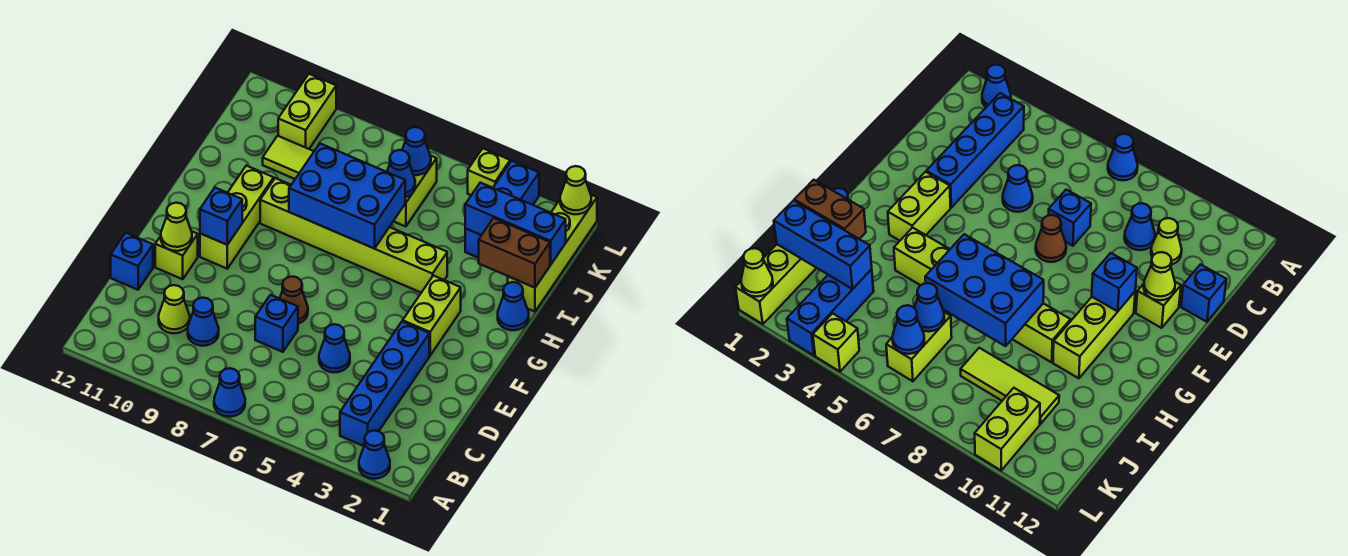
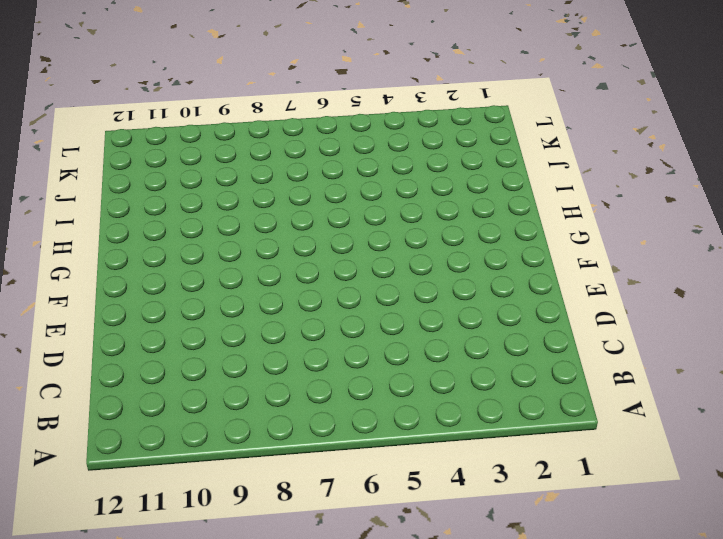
none -> blue 1x1 cone [359,430,390,479]
none -> blue 1x1 cone [214,368,245,417]
none -> blue 1x4 brick [340,321,429,446]

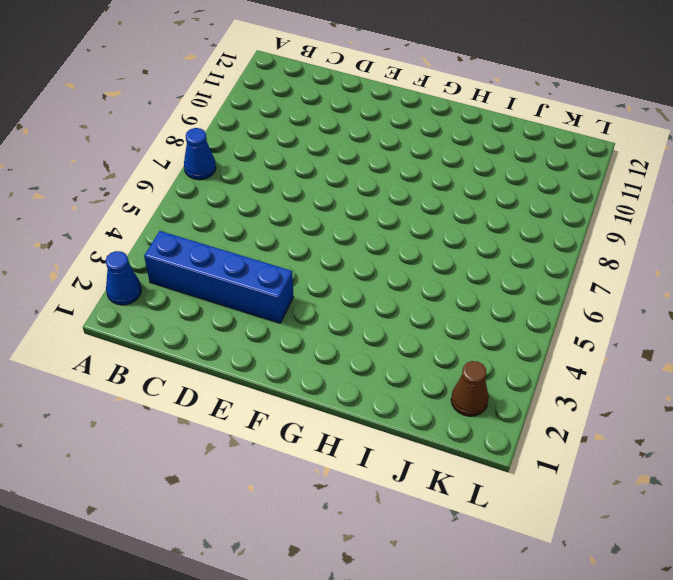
brown 1x1 cone [451,361,489,416] -> brown 1x1 cone moved to [280,277,308,324]
none -> blue 1x1 cone [188,298,219,346]
none -> lime 1x1 cone [159,285,190,333]
none -> blue 1x1 cone [319,324,350,372]

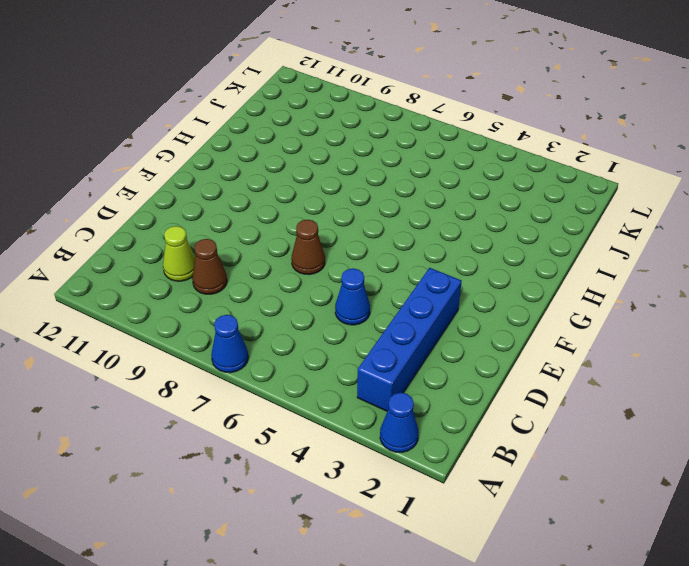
brown 1x1 cone [192,239,227,294] -> blue 1x1 cone [188,298,219,346]
none -> blue 1x1 brick [255,295,298,352]
none -> blue 1x1 brick [111,233,153,290]
none -> lime 1x1 brick [155,232,198,279]

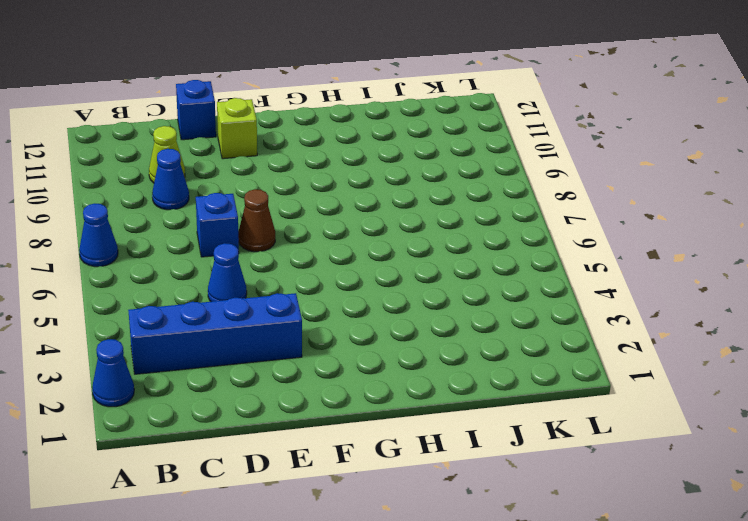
none -> lime 1x2 brick [403,276,461,356]
none -> lime 1x3 brick [200,166,274,269]
none -> blue 1x1 cone [498,282,529,330]

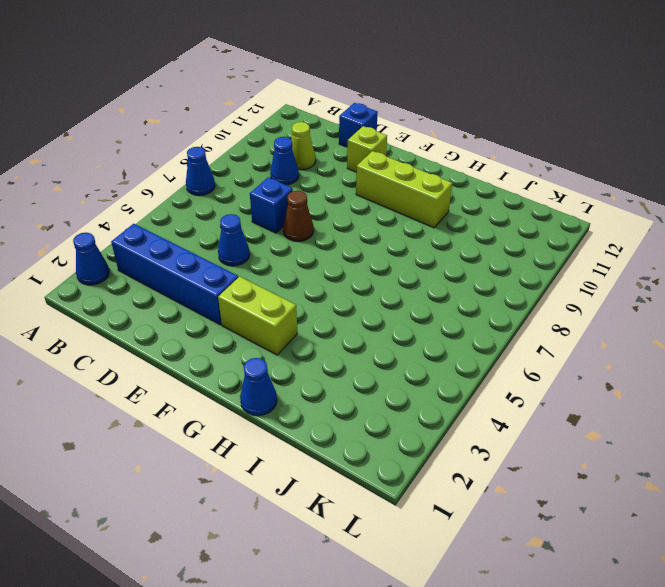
none -> lime 1x6 brick [260,178,447,293]
none -> lime 1x4 brick [508,195,597,312]
none -> blue 1x3 brick [465,161,539,258]

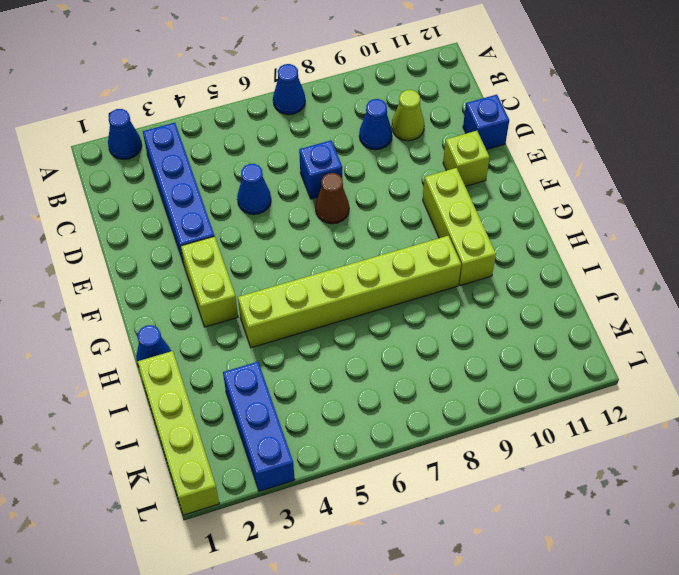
none -> lime 1x2 brick [394,156,437,227]
none -> lime 1x3 tile [263,136,314,179]
none -> lime 1x2 brick [278,74,336,149]

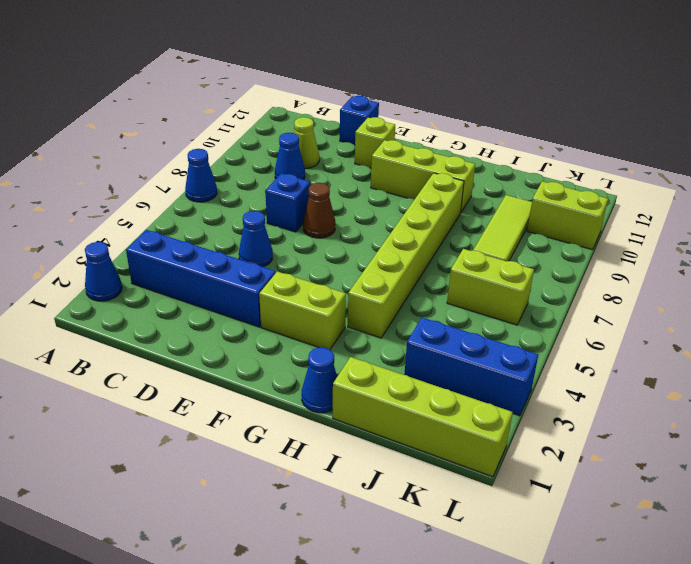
none -> lime 1x1 brick [468,148,510,195]
none -> lime 1x1 cone [161,203,192,251]
none -> blue 1x1 brick [200,188,242,245]

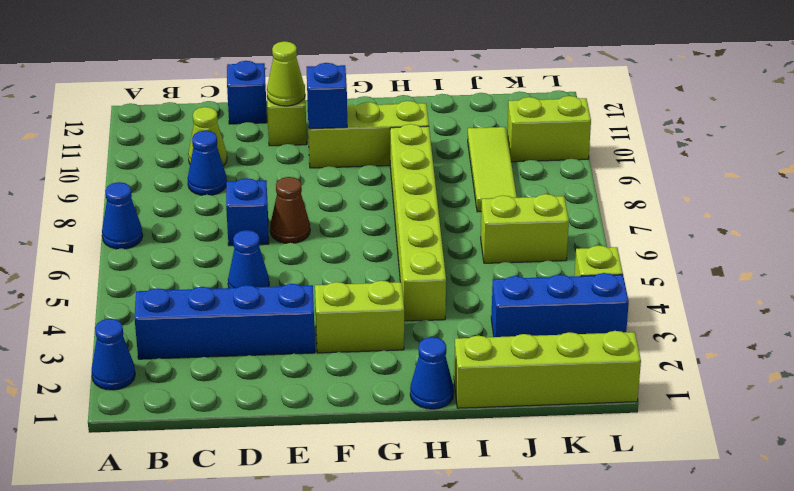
none -> blue 2x3 brick [289,144,405,249]
none -> brown 1x2 brick [479,218,550,288]
none -> blue 1x3 brick [465,183,566,265]

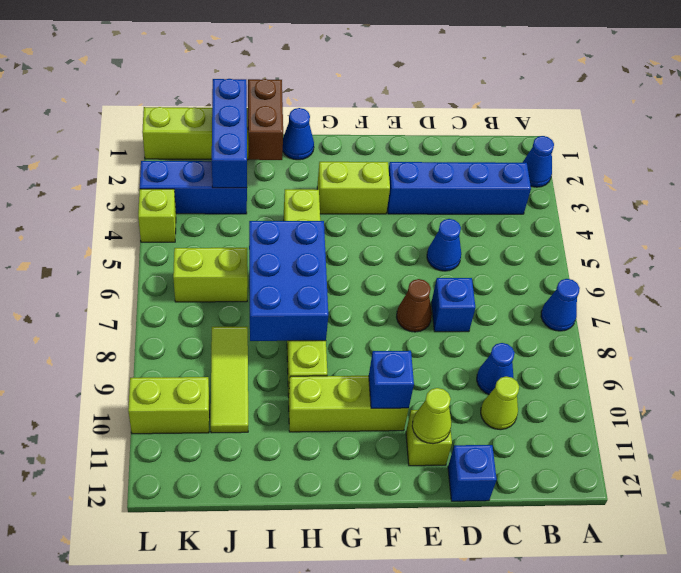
none -> blue 1x1 cone [387,150,415,197]
none -> blue 1x1 cone [402,127,431,175]
none -> lime 1x1 cone [560,166,591,214]

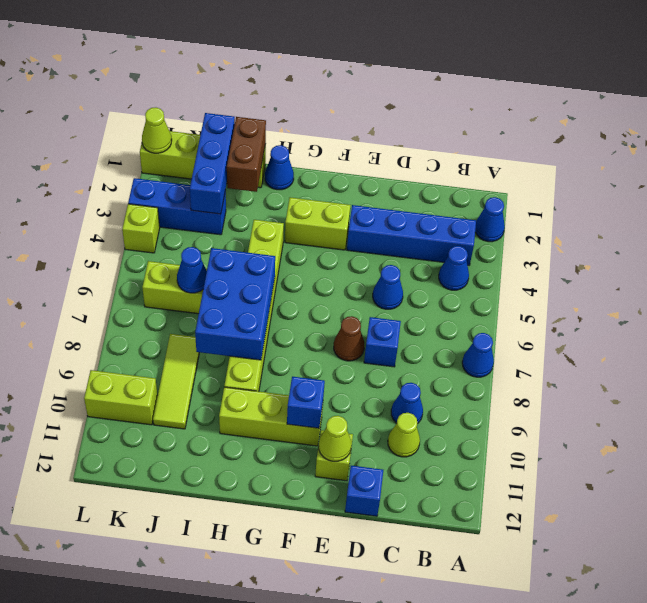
blue 1x1 cone [439,246,469,290] -> blue 1x1 cone moved to [402,127,431,175]

